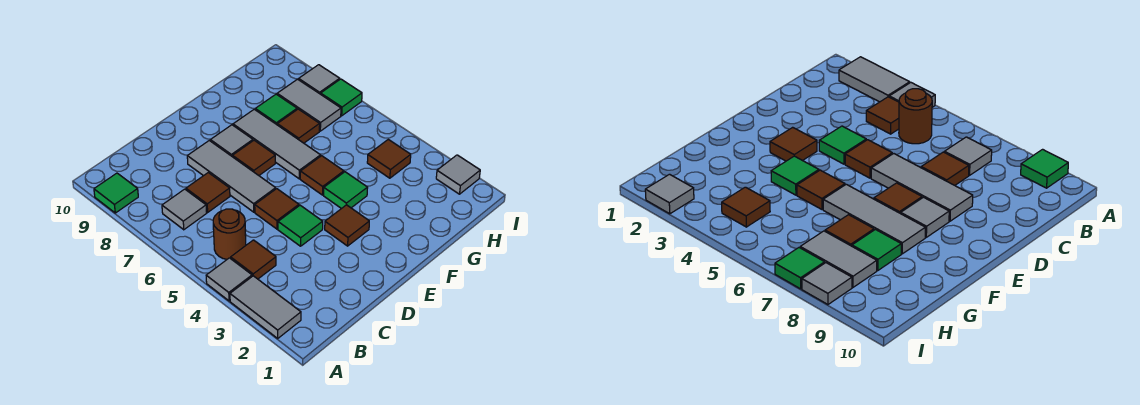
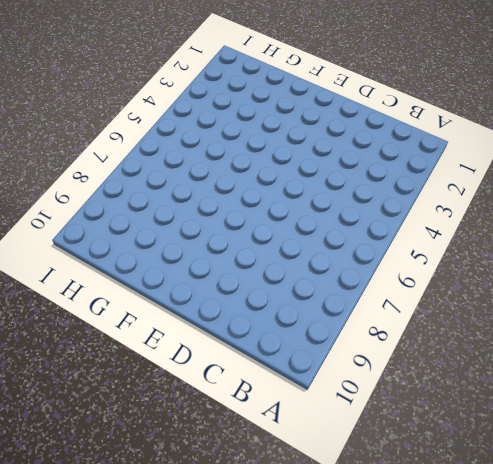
none -> grey 1x2 tile [230,276,301,338]
none -> grey 1x1 tile [206,258,252,301]
none -> green 1x1 tile [94,173,138,213]

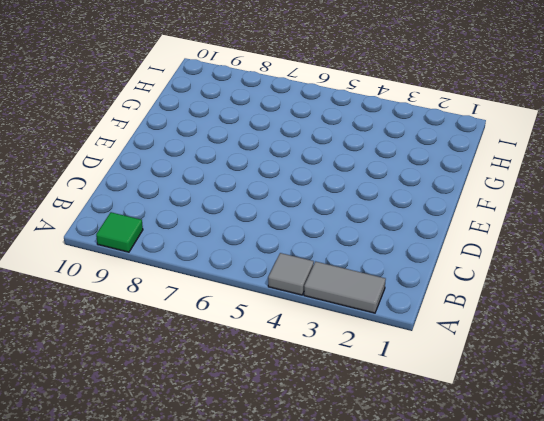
none -> brown 1x1 tile [231,240,276,279]
none -> brown 1x1 round brick [213,209,246,259]
none -> grey 1x1 tile [162,189,207,230]

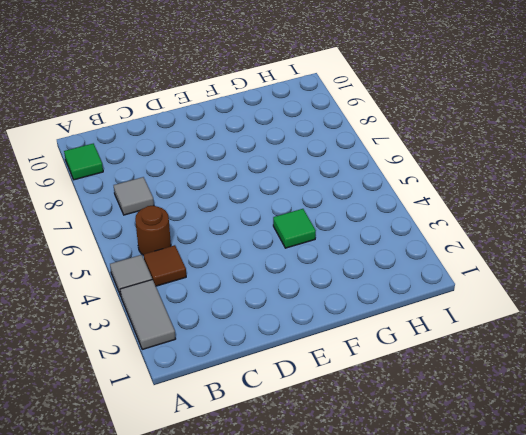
none -> brown 1x1 tile [186,173,230,212]
none -> green 1x1 tile [278,205,323,246]
none -> brown 1x1 tile [255,189,299,229]

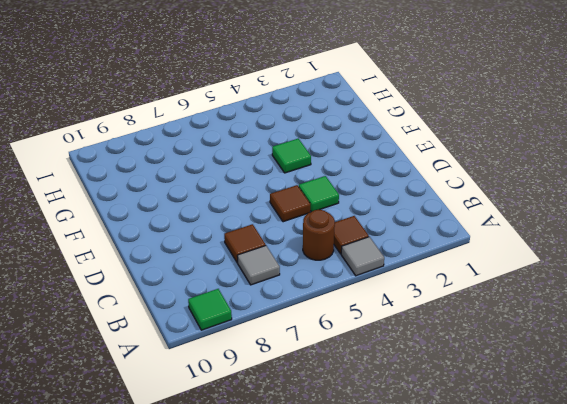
none -> grey 1x2 tile [230,276,301,338]
none -> grey 1x3 tile [187,141,276,212]
none -> brown 1x1 tile [325,205,369,246]

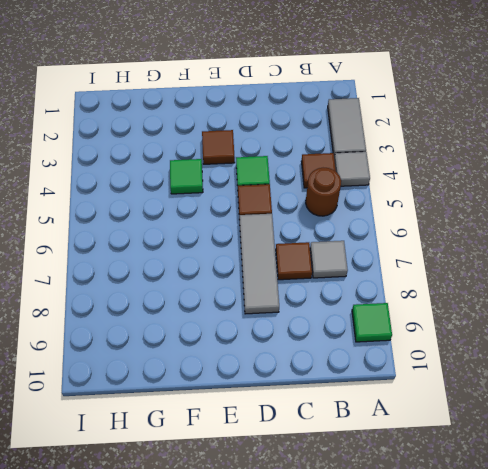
none -> brown 1x1 tile [233,140,275,175]
none -> grey 1x1 tile [210,125,253,157]
none -> brown 1x1 tile [300,156,344,195]

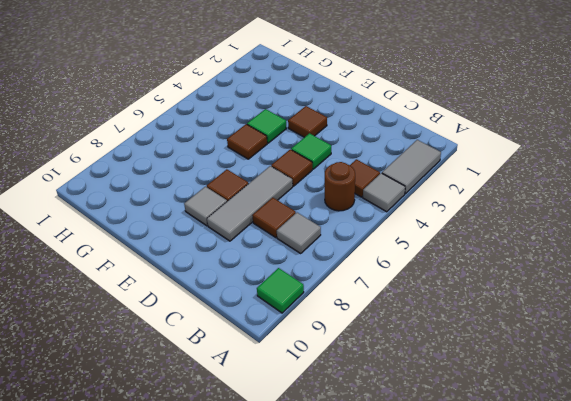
none -> grey 1x3 tile [233,109,321,179]
none -> brown 1x1 tile [277,109,320,143]
none -> green 1x1 tile [255,94,297,125]

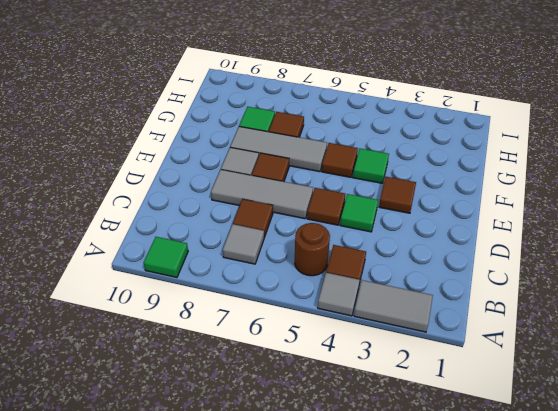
none -> brown 1x1 tile [367,140,411,178]
none -> grey 1x2 tile [277,79,341,131]
none -> grey 1x1 tile [436,155,480,194]

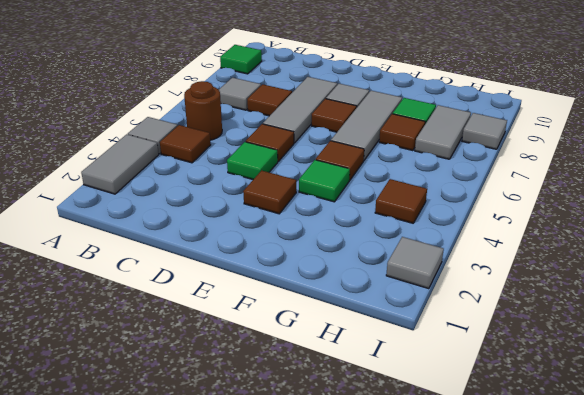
none -> green 1x1 tile [321,79,362,116]

